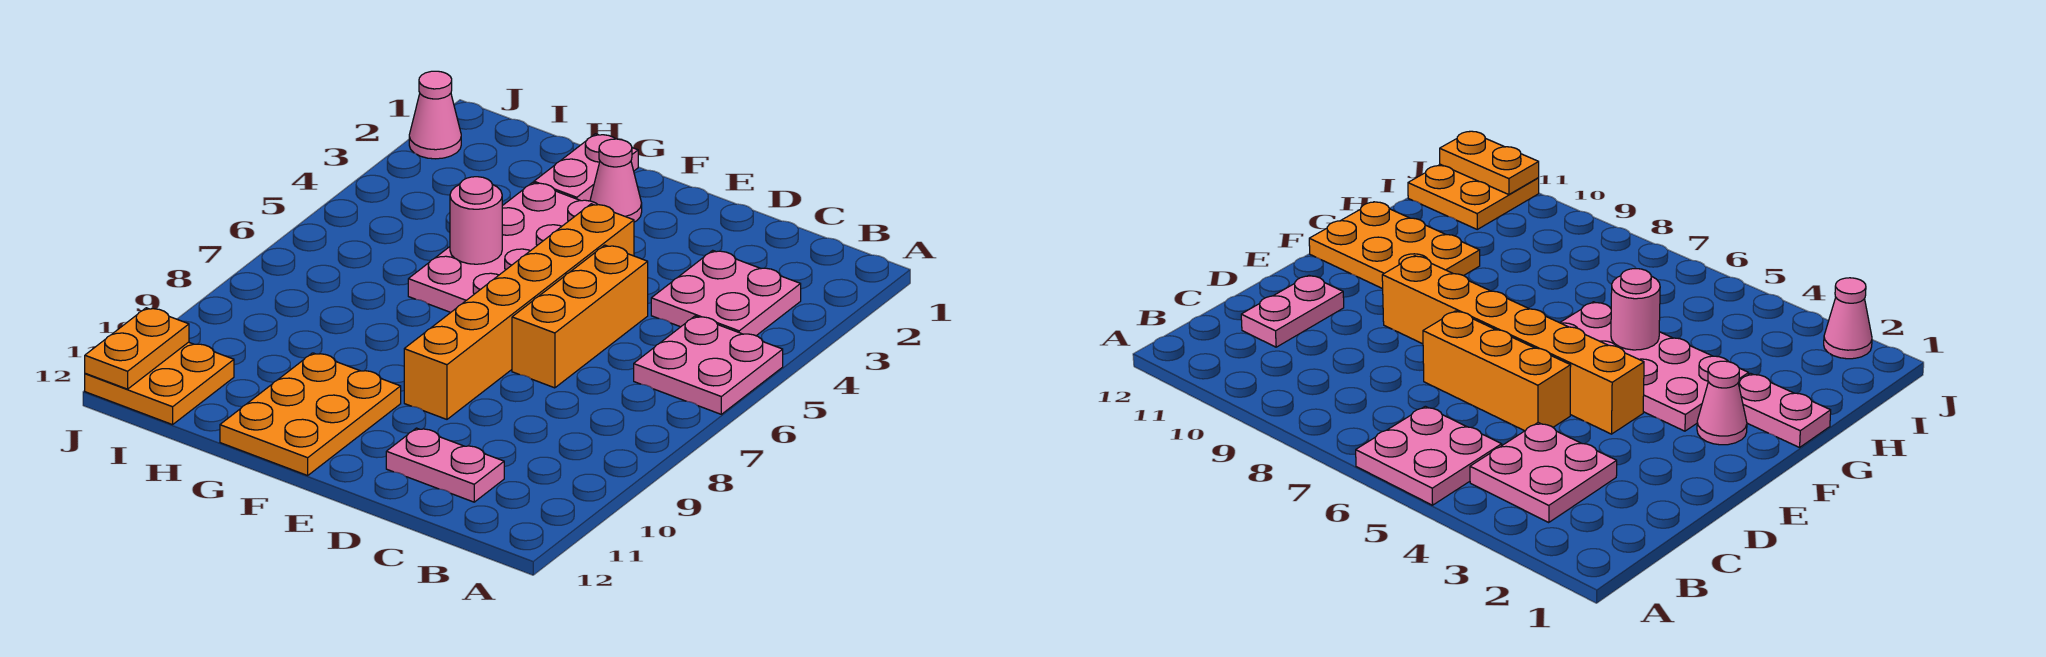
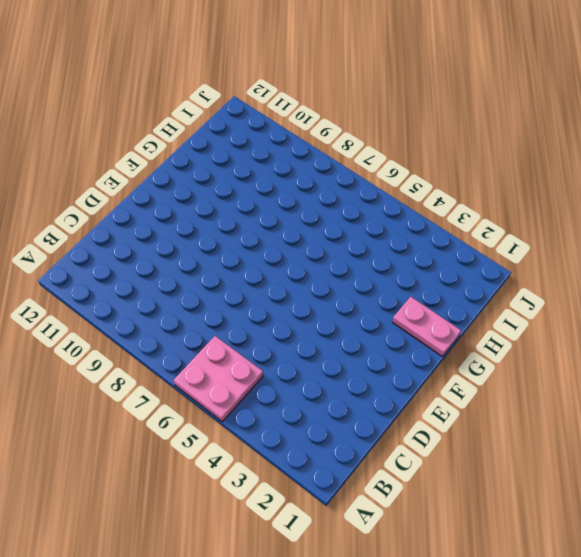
none -> pink 2x2 plate [651,250,801,336]
none -> pink 1x2 plate [386,428,504,502]
none -> orange 1x3 brick [512,245,648,388]

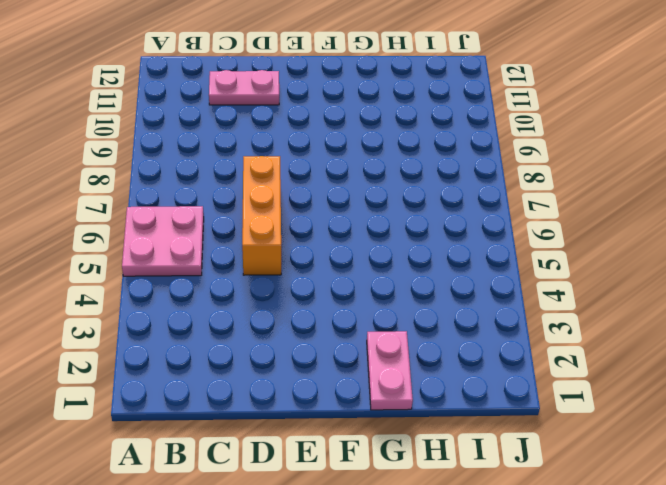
none -> pink 2x2 plate [651,250,801,336]
none -> orange 1x6 brick [404,204,634,419]
none -> pink 1x1 cone [590,139,642,222]

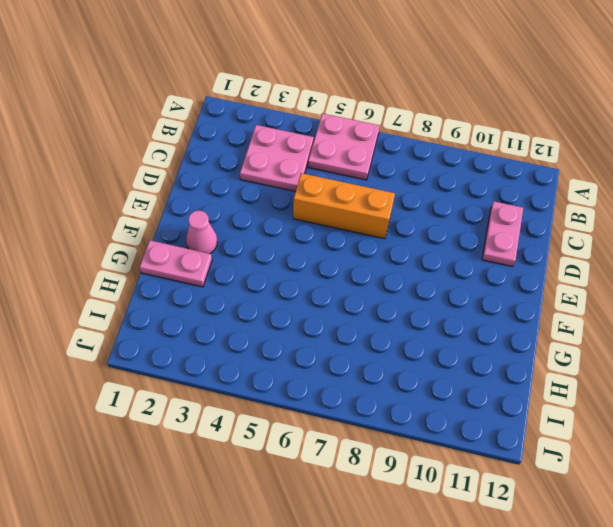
none -> orange 1x6 brick [404,204,634,419]
none -> pink 2x4 plate [408,183,598,312]
none -> orange 2x3 plate [220,353,401,475]

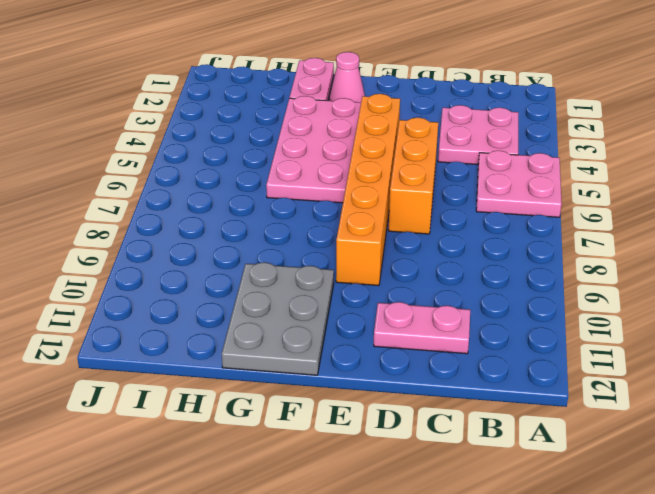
grey 2x3 plate [222,262,334,375] -> orange 2x3 plate [220,353,401,475]
none -> orange 2x2 plate [85,342,234,425]
none -> pink 1x1 cone [409,71,461,159]
none -> pink 1x1 round brick [450,177,502,264]

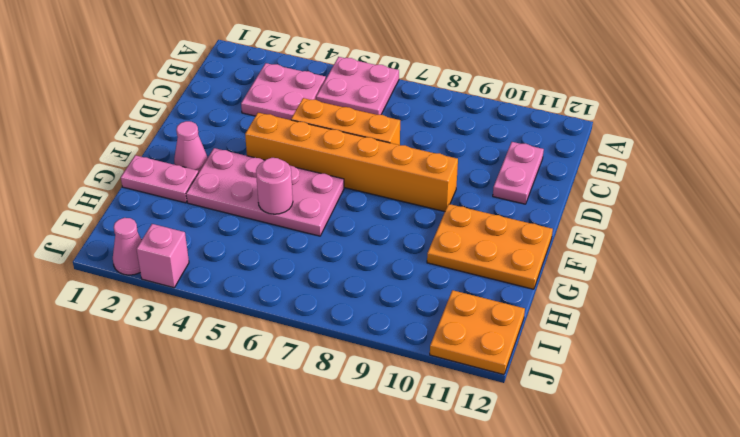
pink 1x1 brick [137,224,189,288] -> none
none -> orange 1x2 plate [85,308,189,389]

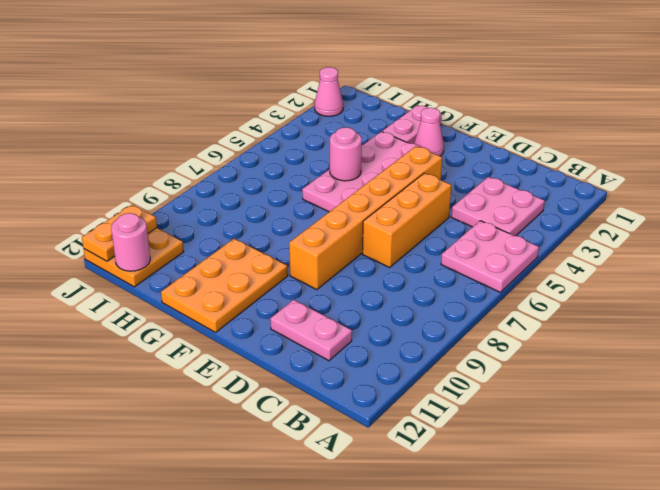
pink 1x1 round brick [111,213,150,271] -> none

